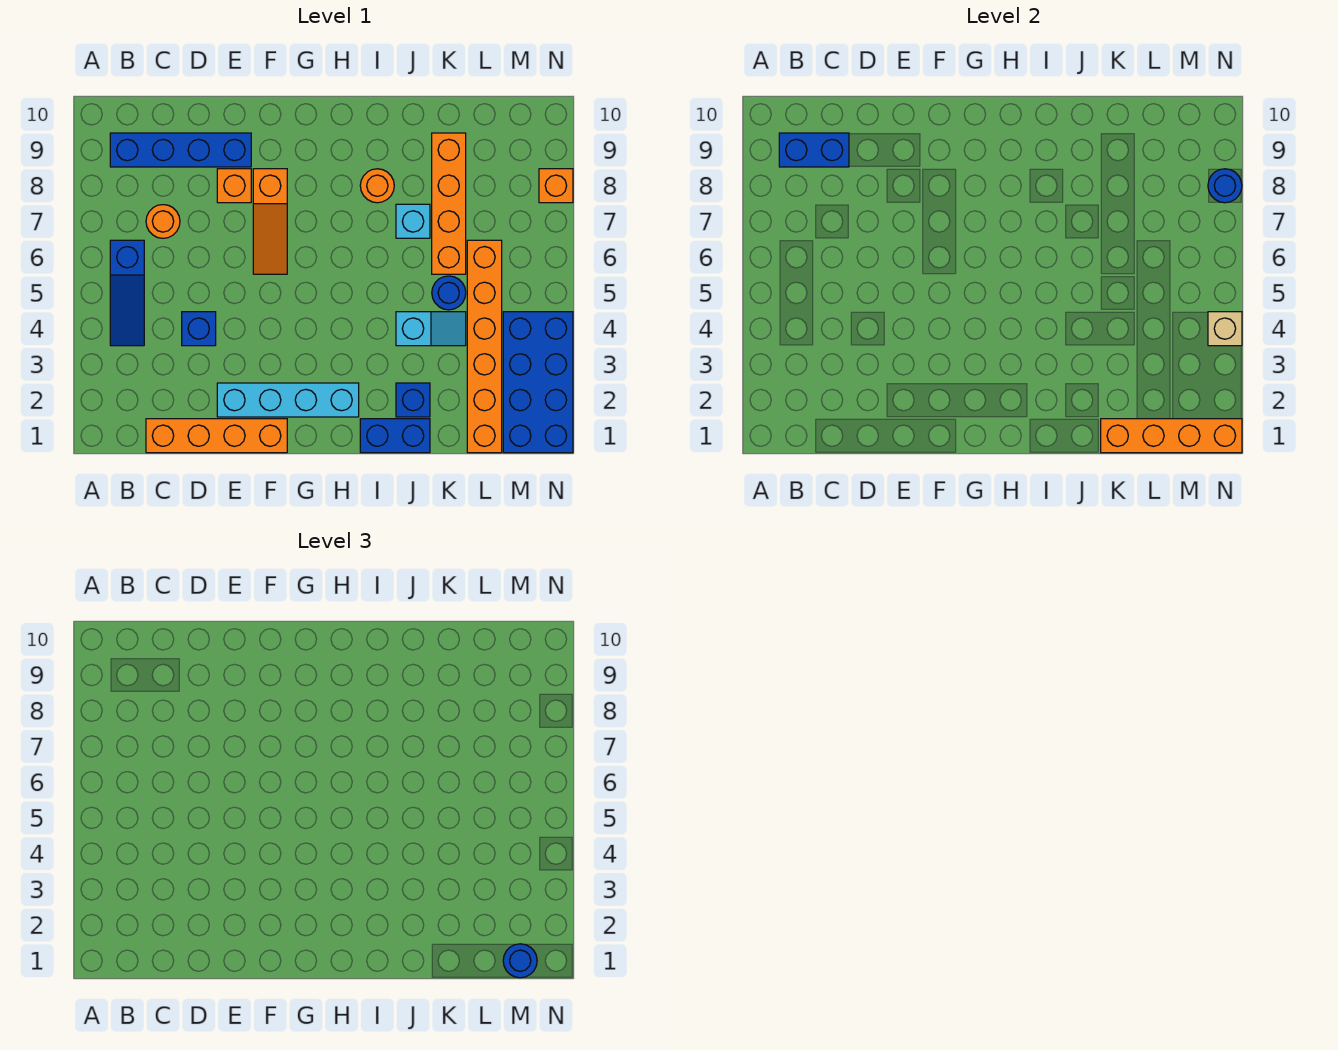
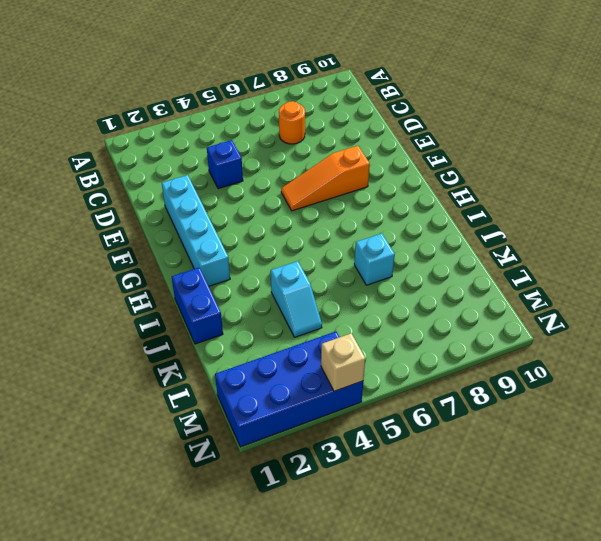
none -> blue 1x3 slope [110,240,144,346]
none -> blue 1x4 brick [110,133,251,167]
none -> orange 1x4 brick [146,419,287,453]

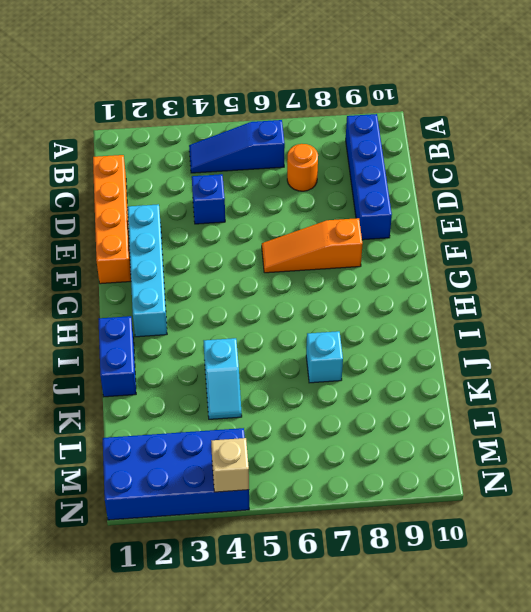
none -> orange 1x1 brick [217,169,251,203]
none -> orange 1x1 round brick [360,169,394,203]
none -> blue 1x1 brick [396,383,430,417]

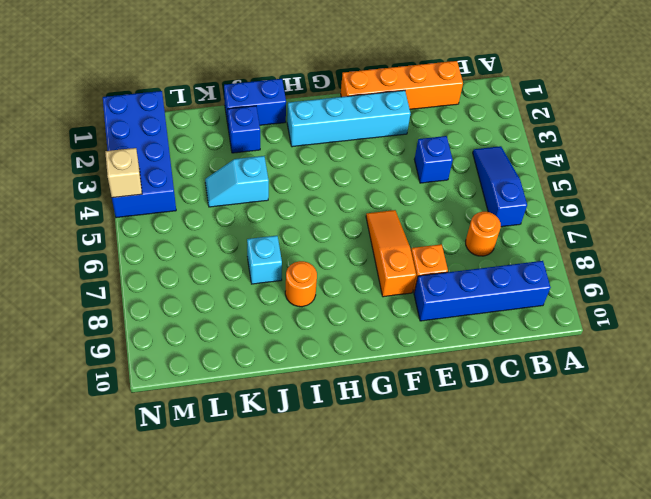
none -> blue 1x1 round brick [432,276,466,310]
none -> orange 1x4 brick [432,133,466,274]
none -> orange 1x6 brick [467,240,502,453]

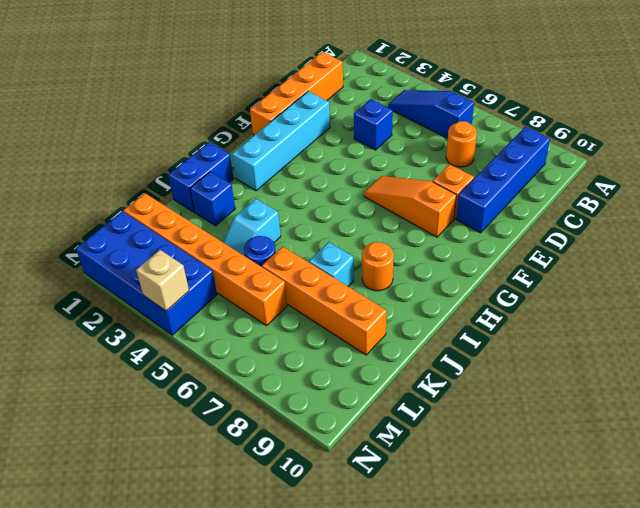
none -> orange 1x1 brick [539,169,573,203]
none -> blue 1x2 brick [779,133,849,167]
none -> orange 1x4 brick [1101,419,1242,453]

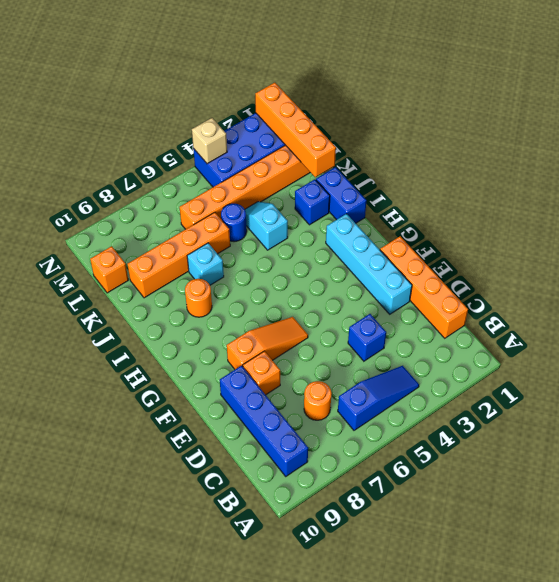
orange 1x1 brick [90,246,128,293] -> orange 1x1 brick moved to [539,169,573,203]
none -> blue 1x2 brick [779,133,849,167]
none -> blue 1x1 round brick [1208,169,1242,203]
none -> blue 1x1 round brick [503,944,537,978]

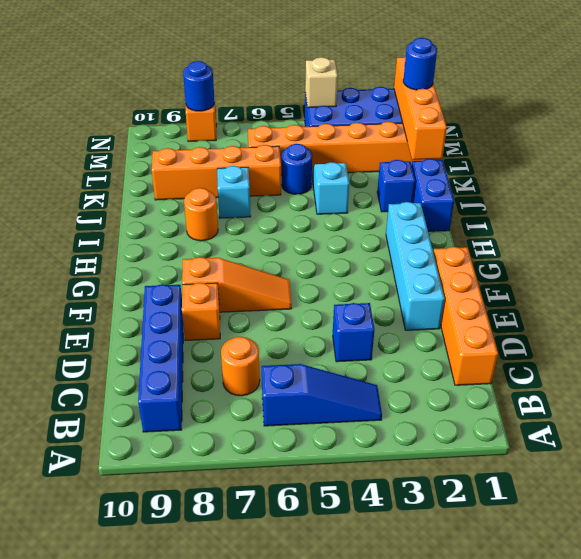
none -> blue 1x2 brick [779,133,849,167]

